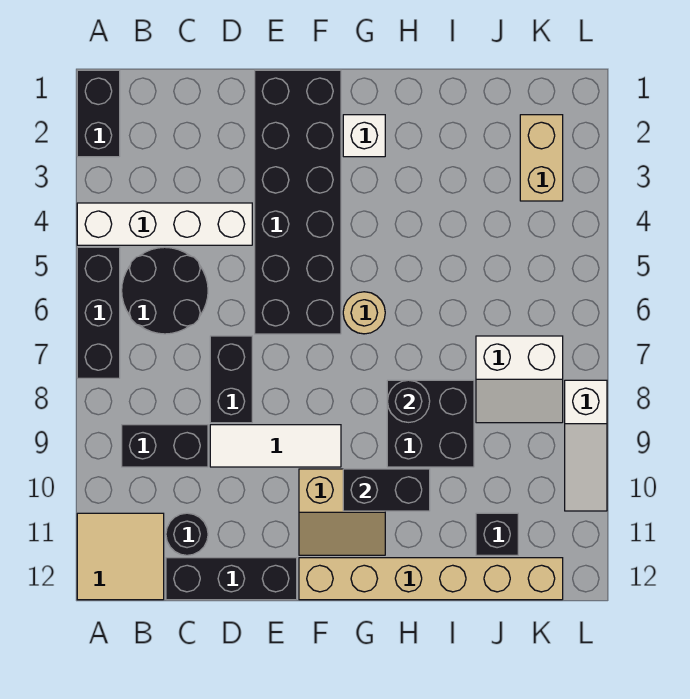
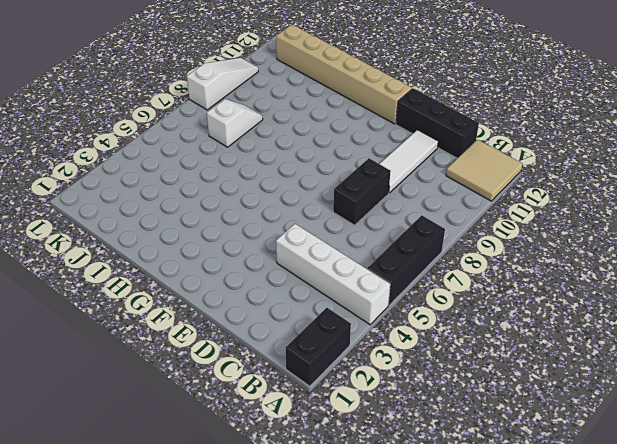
white 1x3 tile [380,130,438,193] -> white 1x3 tile turned to [210,425,341,467]
white 1x2 slope [207,99,263,147] -> white 2x2 slope [476,336,563,423]
none -> black 2x2 round brick [122,247,208,334]
none -> black 1x2 brick [122,425,208,467]
none -> black 1x1 round brick [166,513,208,555]

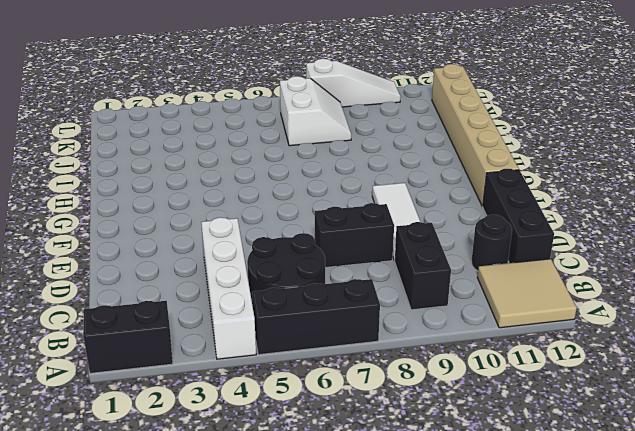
none -> black 2x6 brick [255,70,341,334]
none -> tan 2x2 slope [299,469,385,555]
none -> white 1x1 brick [343,115,385,157]

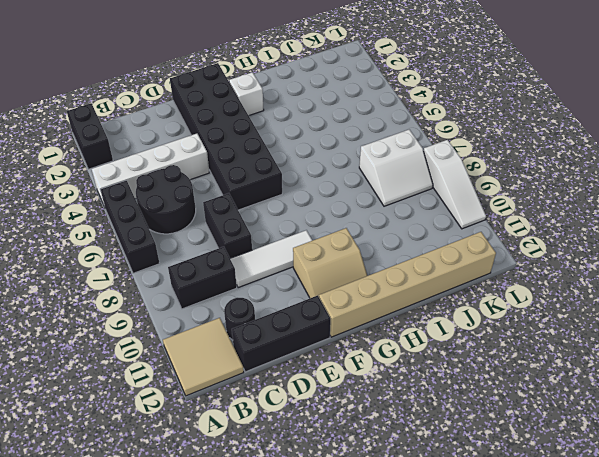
none -> tan 1x1 round brick [343,292,385,334]
none -> black 2x2 brick [387,380,474,467]
none -> black 1x1 brick [476,513,518,555]

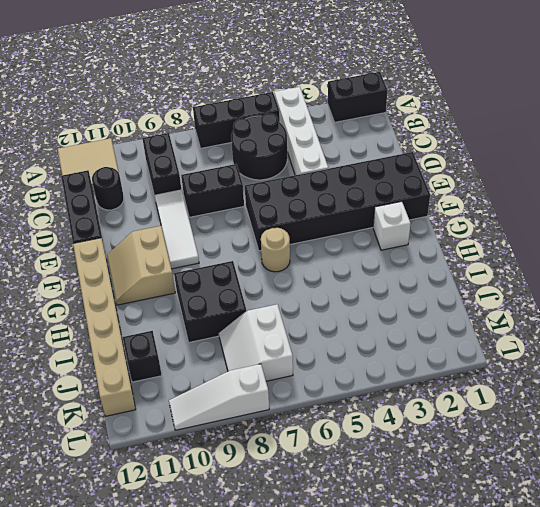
none -> tan 1x2 brick [520,115,563,201]
none -> black 1x2 brick [343,469,430,511]
none -> black 1x1 round brick [387,380,430,422]

